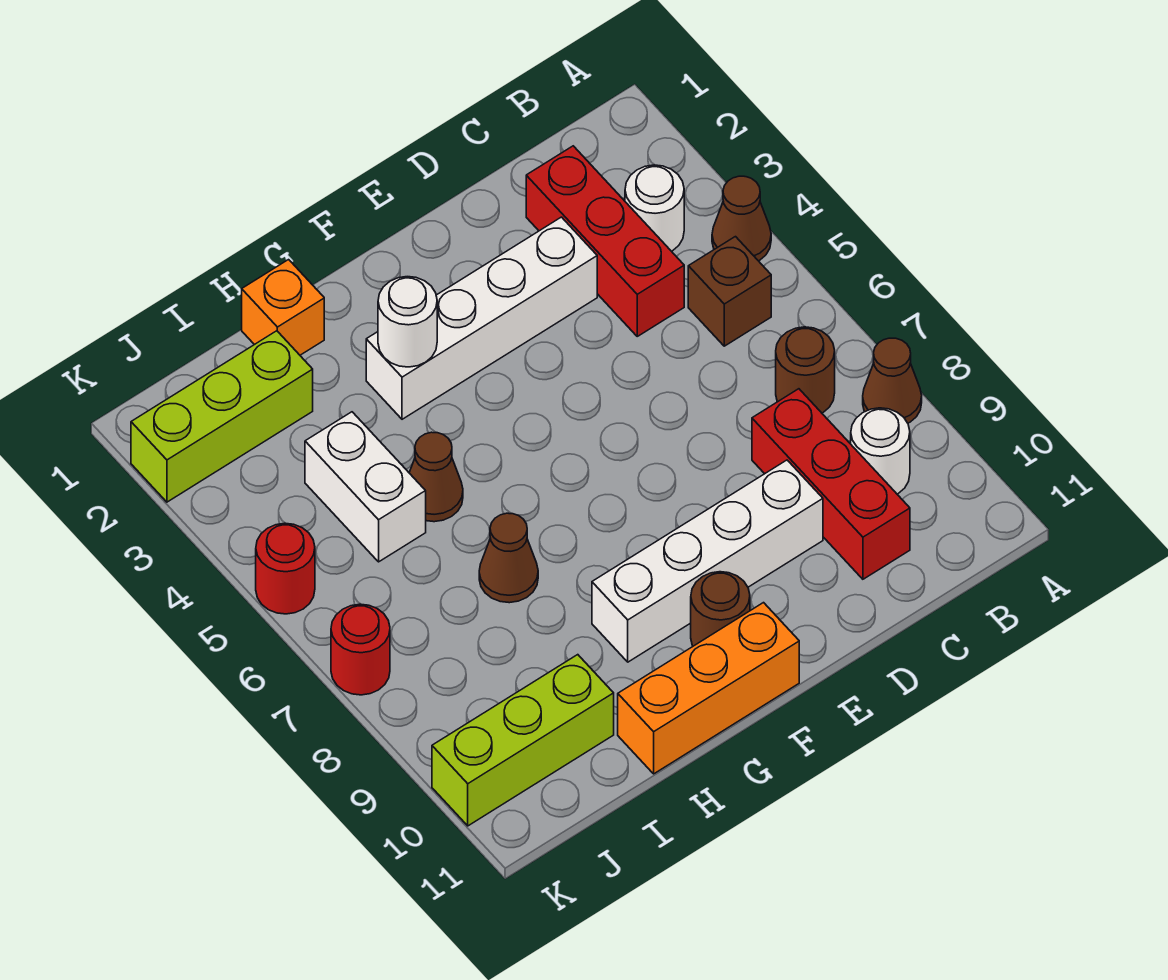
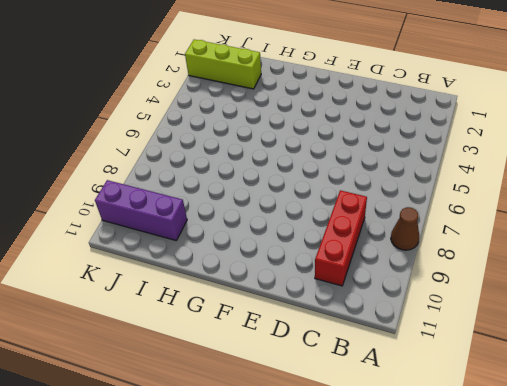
purple 1x3 brick [95,180,187,241] -> lime 1x3 brick [432,655,614,826]
none -> brown 1x1 cone [712,176,771,261]
none -> white 1x1 round brick [625,165,684,251]
none -> brown 1x1 brick [688,237,771,346]

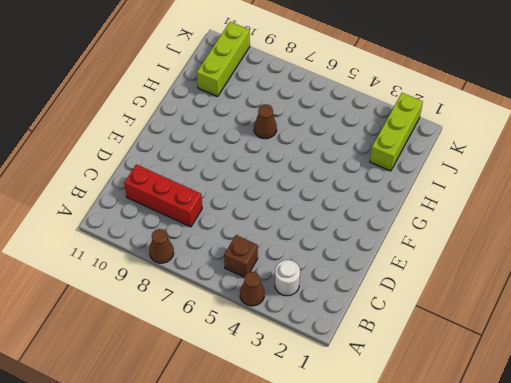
none -> brown 1x1 round brick [776,327,835,413]
none -> white 1x1 round brick [851,408,910,494]
none -> red 1x3 brick [526,146,684,336]

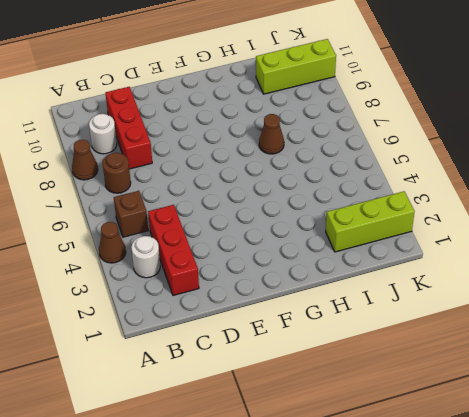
none -> white 1x4 brick [366,217,597,419]
none -> white 1x4 brick [592,460,823,662]
none -> brown 1x1 round brick [691,572,750,646]

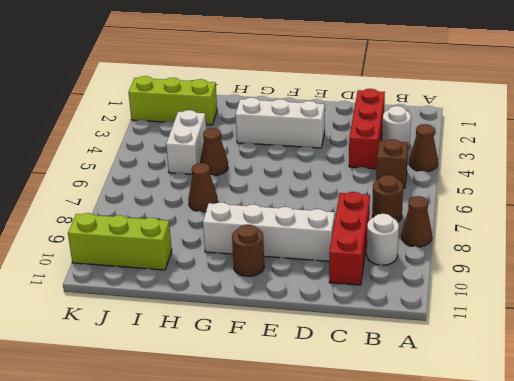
white 1x3 brick [236,98,325,148] -> white 1x4 brick [366,217,597,419]
none -> orange 1x3 brick [618,603,799,774]
none -> orange 1x1 brick [242,260,324,355]
none -> red 1x1 round brick [256,523,315,614]

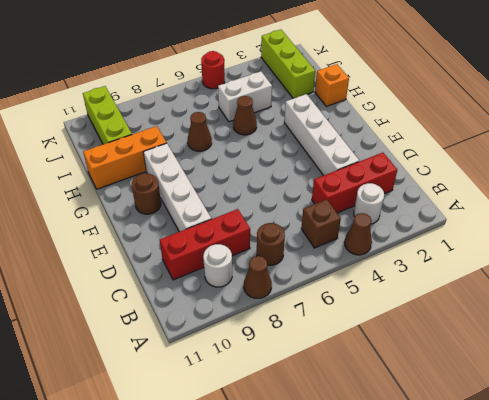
orange 1x3 brick [83,126,167,189] -> orange 1x3 brick turned to [618,603,799,774]
none -> red 1x1 round brick [331,604,390,695]
none -> white 1x1 round brick [378,277,437,367]

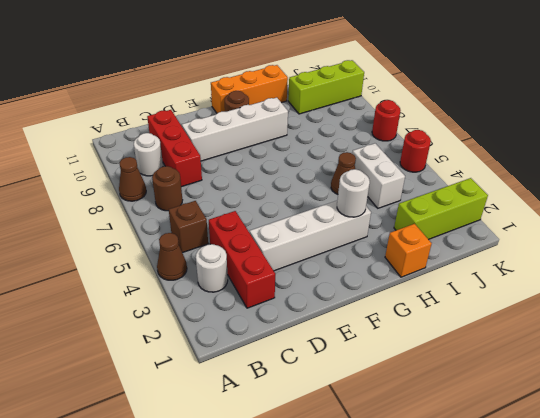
none -> brown 1x1 cone [479,513,538,603]

